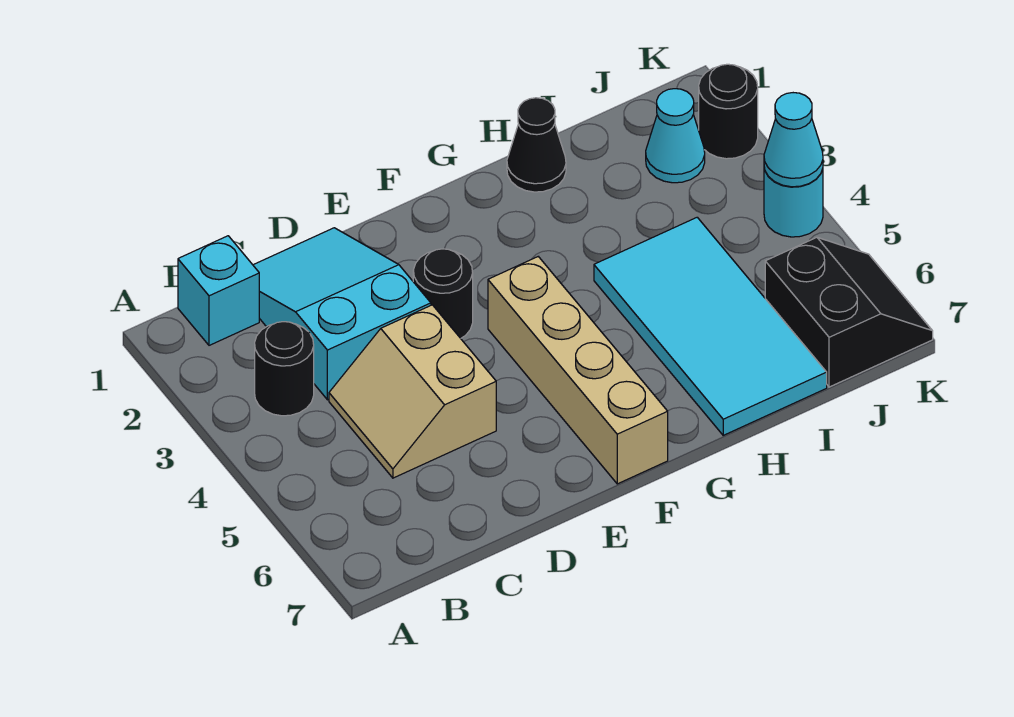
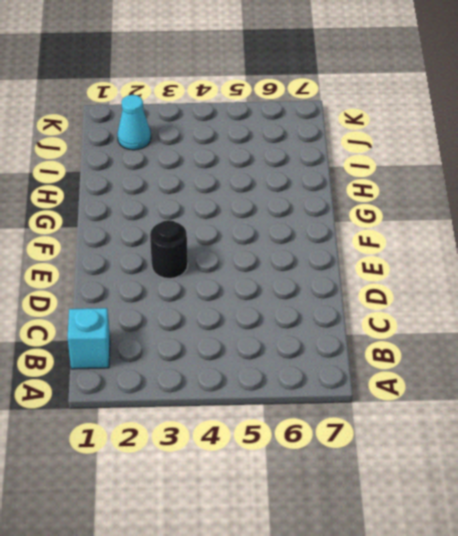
none -> black 1x1 round brick [255,322,314,416]
none -> cyan 2x3 slope [253,228,431,400]
none -> tan 2x2 slope [329,305,496,478]

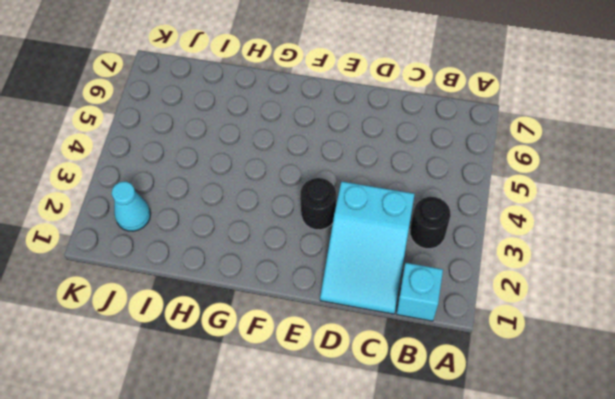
none -> tan 2x2 slope [329,305,496,478]
none -> tan 1x4 brick [488,257,668,484]
none -> black 1x1 cone [507,98,566,192]

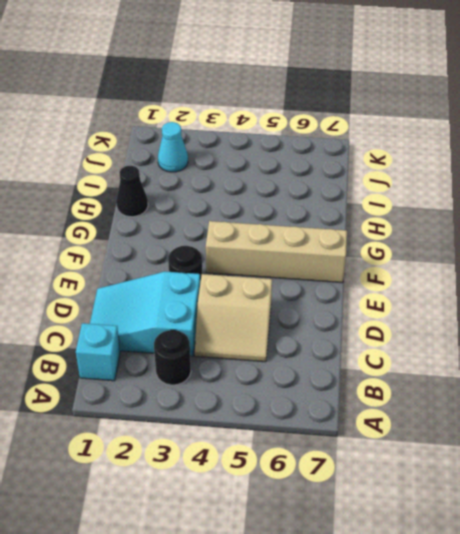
none -> cyan 2x4 tile [594,217,827,435]
none -> black 2x2 slope [765,237,933,387]
none -> black 1x1 round brick [699,64,758,159]

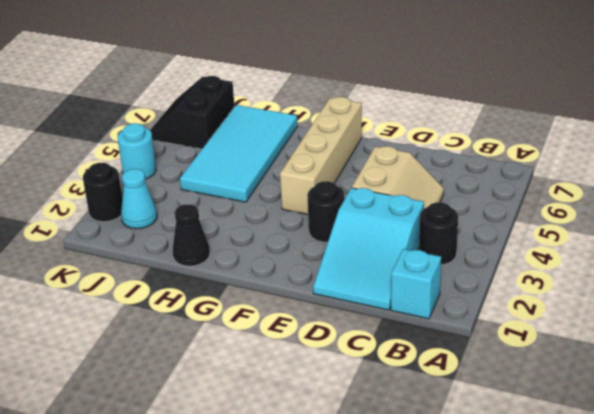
none -> cyan 1x1 cone [764,93,823,187]

